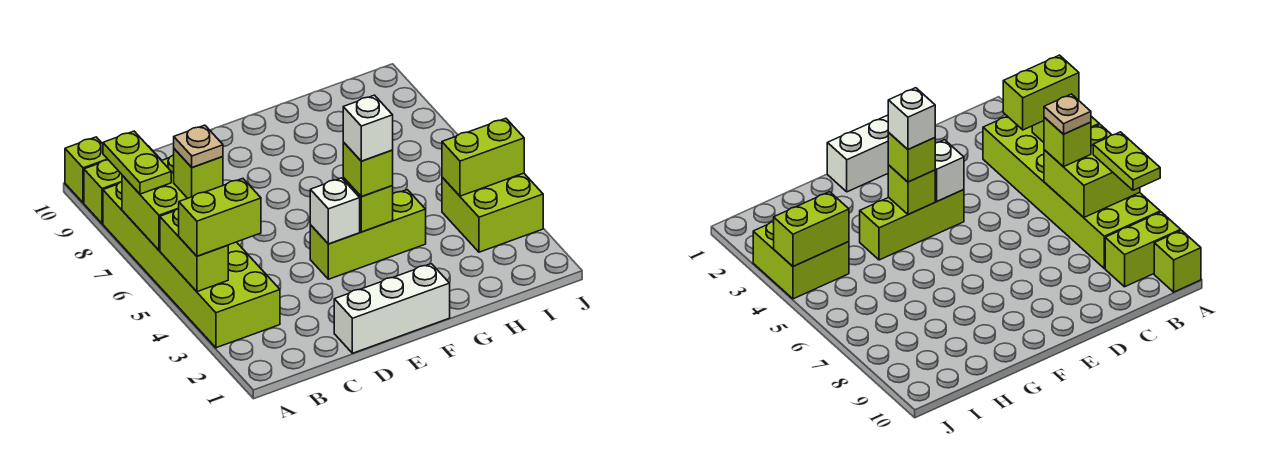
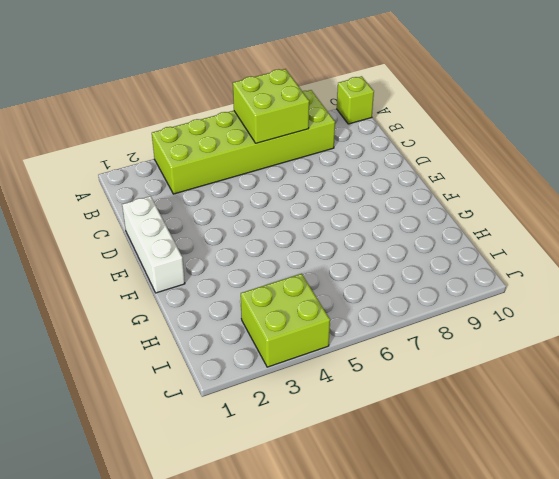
none -> lime 1x2 brick [84,146,161,224]
none -> lime 1x3 brick [310,190,426,279]
none -> lime 1x2 brick [160,208,228,292]

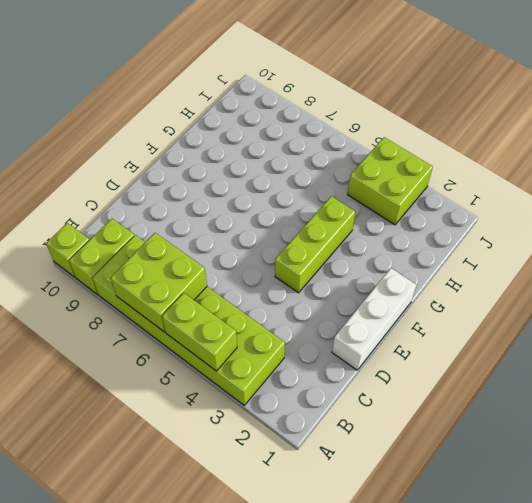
none -> white 1x1 brick [310,178,360,244]
none -> lime 1x1 brick [343,178,393,232]
none -> lime 1x2 brick [442,118,524,196]

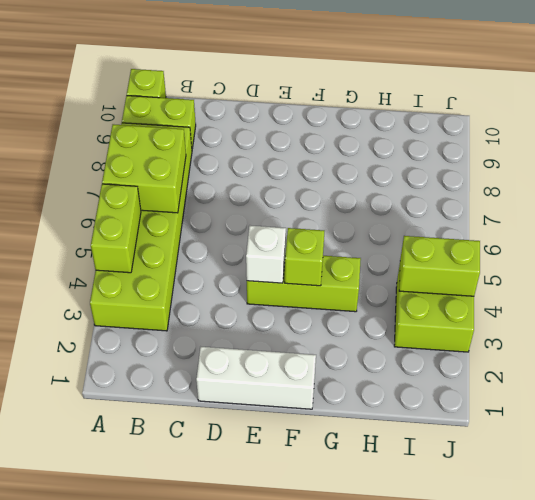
none -> lime 1x2 brick [179,179,261,256]
none -> lime 1x2 plate [103,131,171,194]
none -> lime 1x1 brick [174,149,223,198]

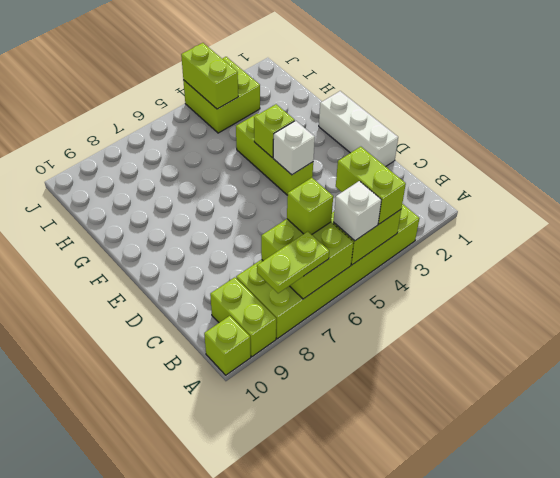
white 1x1 brick [333,181,381,241] -> white 1x1 brick moved to [343,95,393,161]
none -> lime 1x1 brick [343,142,393,197]
none -> tan 1x1 plate [174,125,223,168]

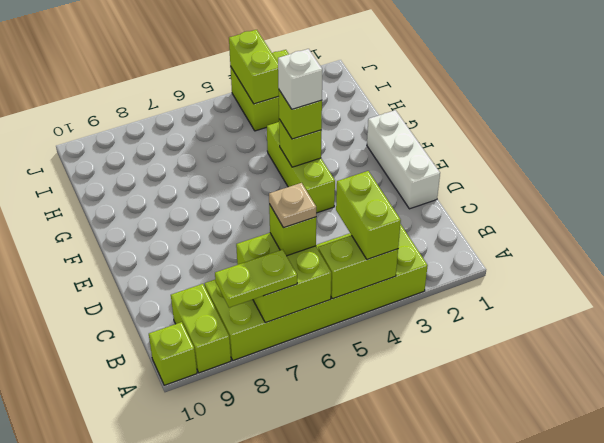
none -> white 1x1 brick [310,178,360,244]

